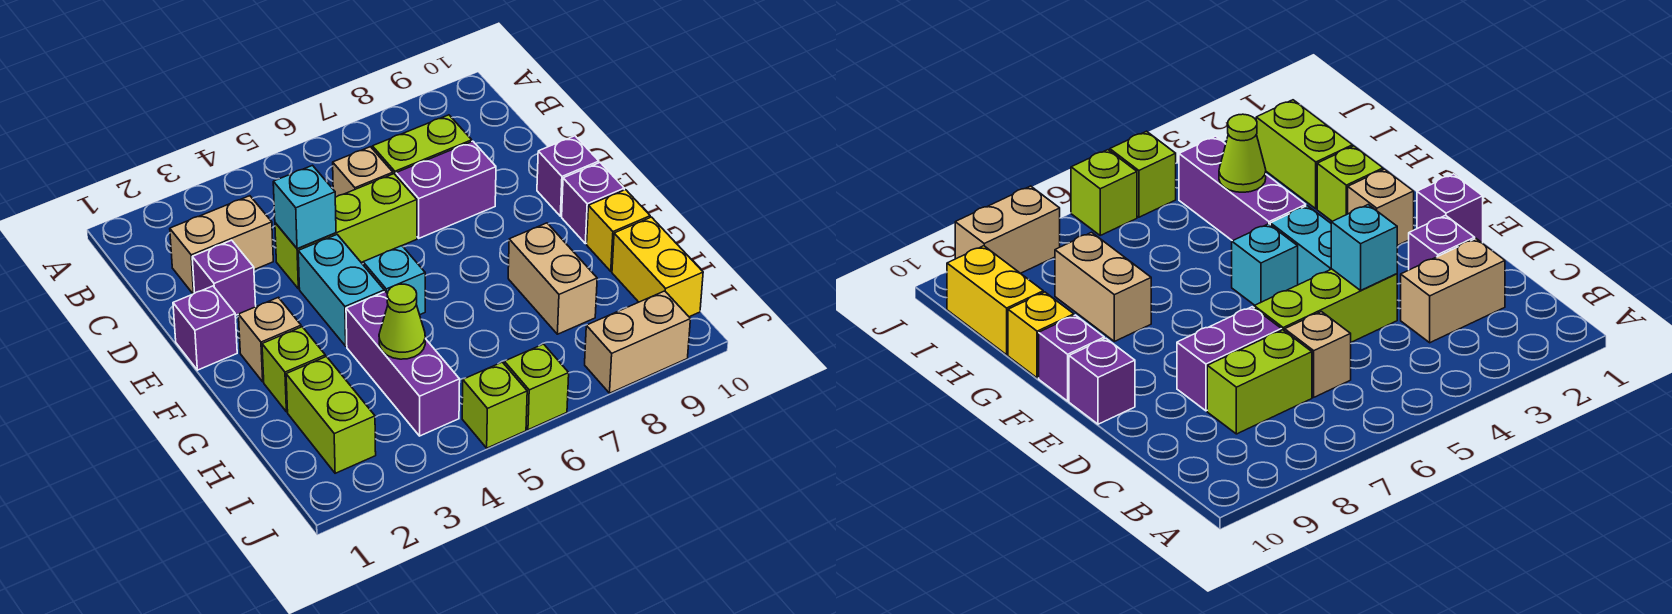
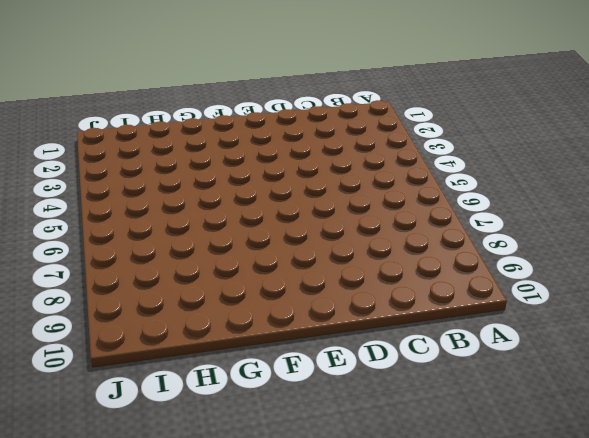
none -> tan 1x2 brick [170,196,273,294]
none -> tan 1x1 brick [333,147,393,197]
none -> lime 1x2 brick [372,115,472,175]

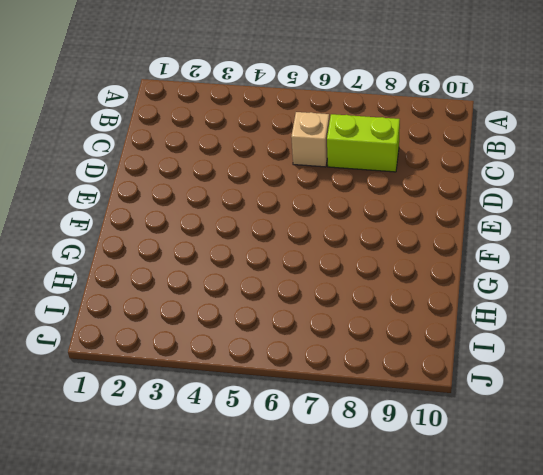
none -> tan 1x2 brick [170,196,273,294]
none -> purple 1x1 brick [192,240,256,315]
none -> lime 1x3 brick [275,174,417,289]

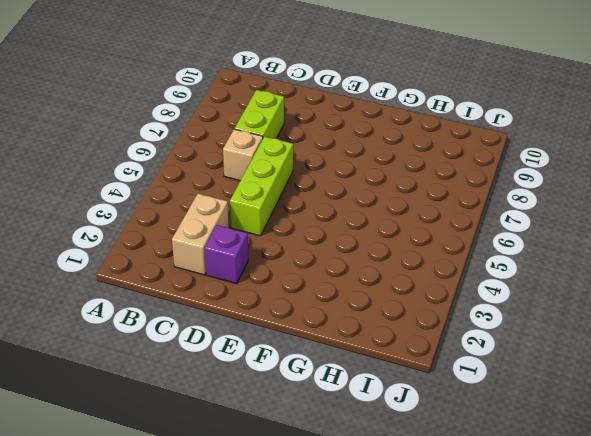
none -> purple 1x2 brick [396,141,496,238]
none -> purple 1x1 brick [173,286,237,370]
none -> cyan 1x2 brick [298,235,384,346]

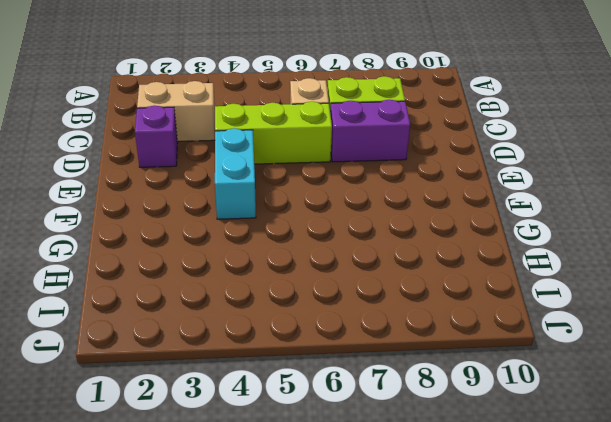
none -> purple 1x1 brick [173,286,237,370]
none -> purple 1x1 brick [537,136,599,216]
none -> tan 1x1 brick [238,297,301,382]

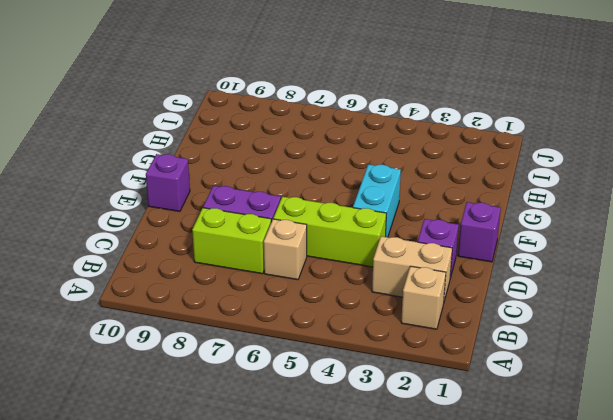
tan 1x1 brick [401,266,446,329] -> tan 1x1 brick moved to [238,297,301,382]
none -> cyan 1x1 brick [363,246,425,315]
none -> purple 1x1 brick [562,163,624,244]
none -> lime 1x1 brick [262,327,325,412]

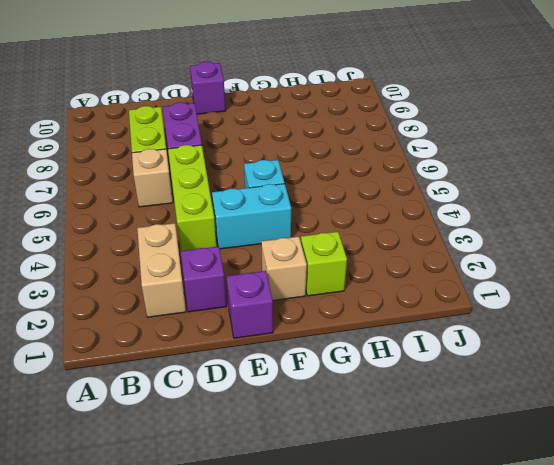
none -> purple 1x1 brick [562,163,624,244]
none -> purple 1x3 brick [346,291,460,436]
none -> tan 1x2 brick [508,223,597,334]

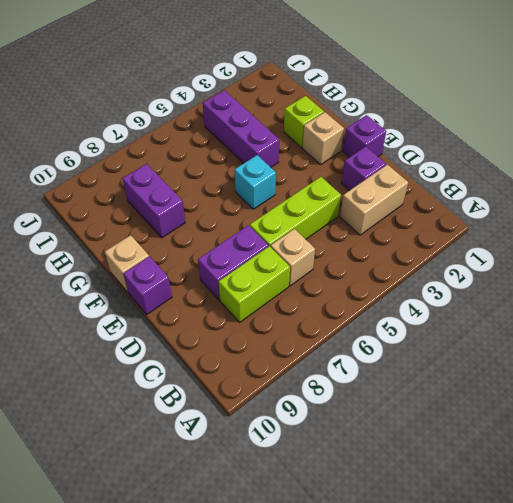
tan 1x1 brick [105,235,149,292] -> purple 1x1 brick [562,163,624,244]
purple 1x2 brick [123,164,185,238] -> tan 1x2 brick [508,223,597,334]
none -> cyan 1x2 brick [298,235,384,346]
none -> yellow 1x1 brick [587,190,650,271]
none -> lime 1x2 brick [286,357,376,473]

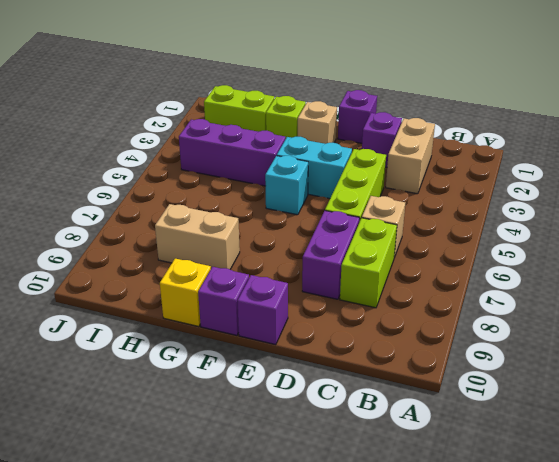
none -> yellow 1x2 brick [612,217,703,317]
none -> lime 1x1 brick [462,362,527,448]
none -> lime 1x1 brick [504,344,569,430]

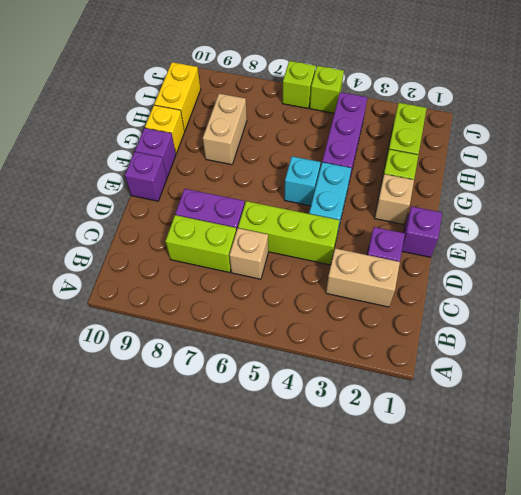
none -> tan 1x2 brick [585,291,690,393]
none -> cyan 1x1 brick [273,165,336,249]
none -> lime 1x1 cone [379,284,425,359]

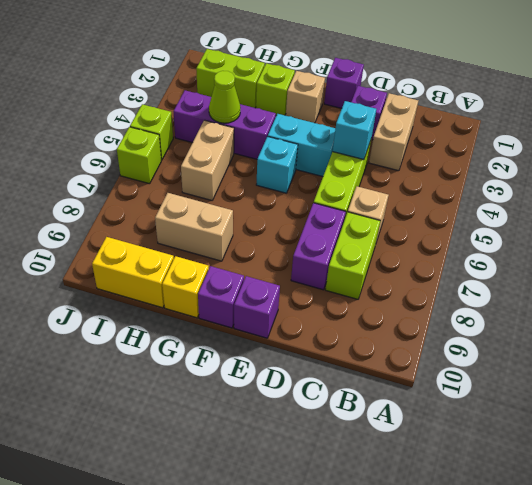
tan 1x2 brick [181,120,234,200] -> tan 1x2 brick moved to [585,291,690,393]

